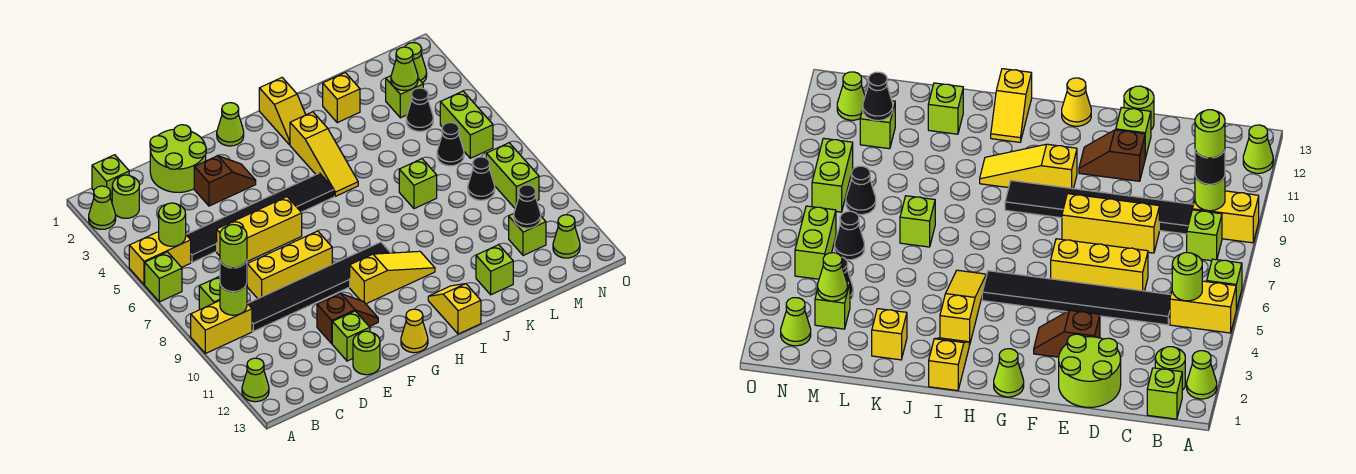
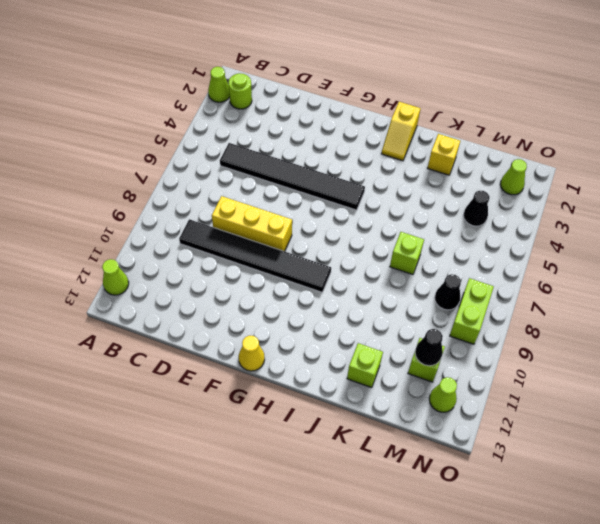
none -> yellow 1x2 brick [129,232,191,285]
none -> lime 1x1 brick [145,252,182,302]
none -> yellow 1x2 brick [191,301,252,354]
none -> lime 1x1 brick [92,155,129,201]

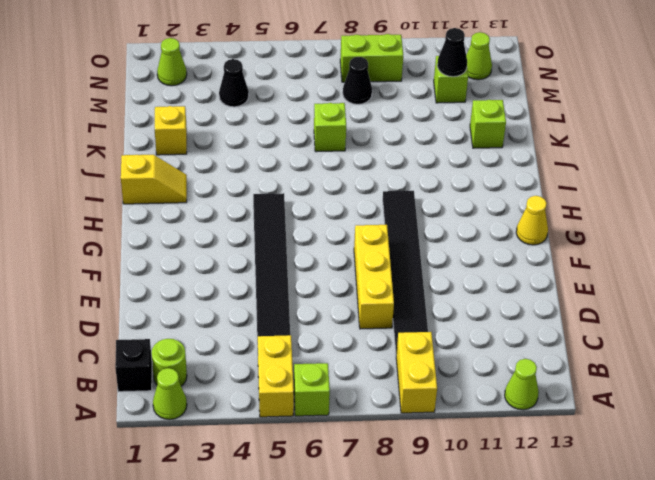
black 1x1 brick [115,339,152,392] -> lime 1x1 brick [92,155,129,201]
none -> lime 1x1 brick [199,276,220,309]
none -> lime 2x2 round brick [150,125,206,192]
none -> yellow 1x3 brick [217,197,302,261]
none -> brown 1x2 slope [194,156,256,206]

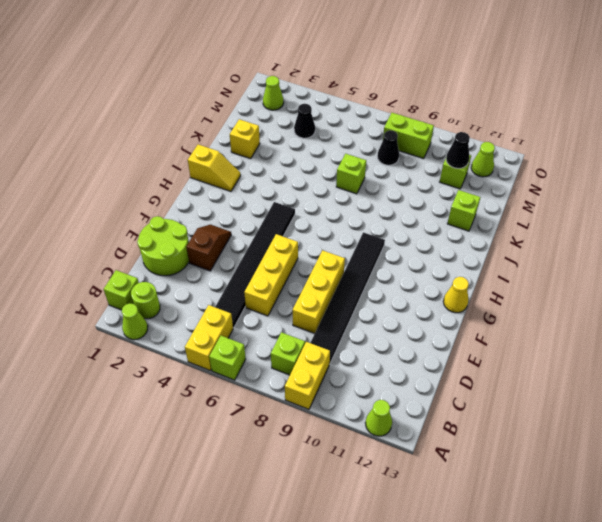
none -> brown 1x2 slope [317,294,378,344]
none -> lime 1x1 brick [332,311,370,361]
none -> lime 1x1 round brick [353,331,380,375]
none -> lime 1x1 cone [217,103,244,146]

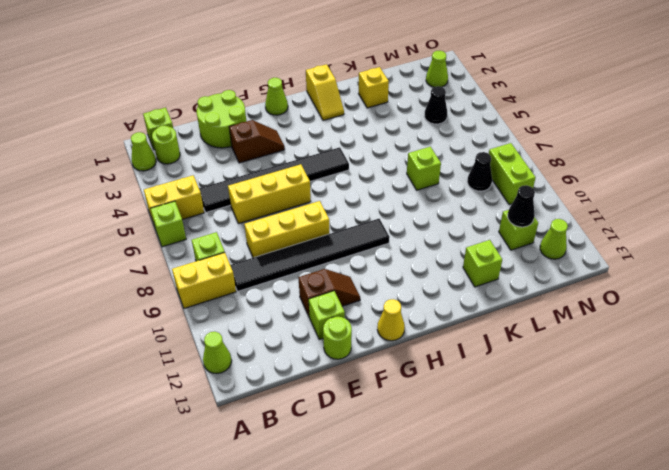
none -> yellow 1x3 slope [350,251,435,304]
none -> yellow 1x3 slope [290,112,358,196]
none -> yellow 1x2 slope [428,284,481,334]
none -> lime 1x1 brick [386,76,423,118]

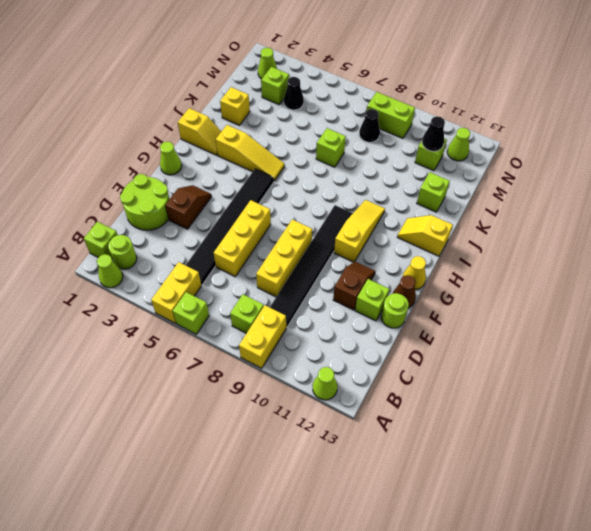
brown 1x1 cone [393,275,416,308] -> none
none -> black 1x1 cone [437,122,464,166]
none -> lime 1x2 brick [440,91,493,158]
none -> lime 1x1 round brick [159,203,186,246]
none -> lime 1x1 round brick [220,284,247,315]

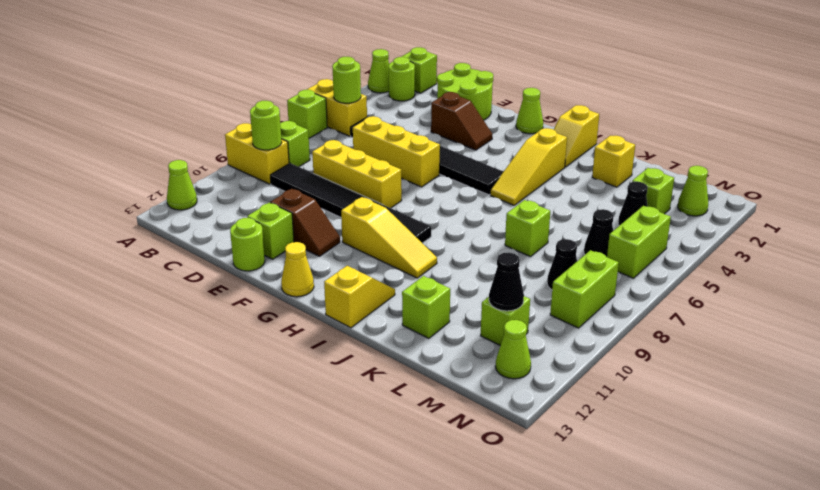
none -> lime 1x1 cone [391,47,418,91]
none -> black 1x1 round brick [220,260,247,292]
none -> lime 1x1 round brick [220,225,247,268]

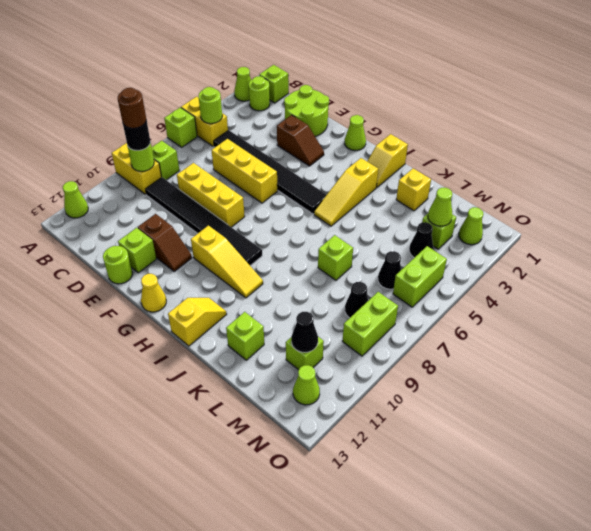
brown 1x1 round brick [118,88,146,128] -> lime 1x1 round brick [220,225,247,268]

